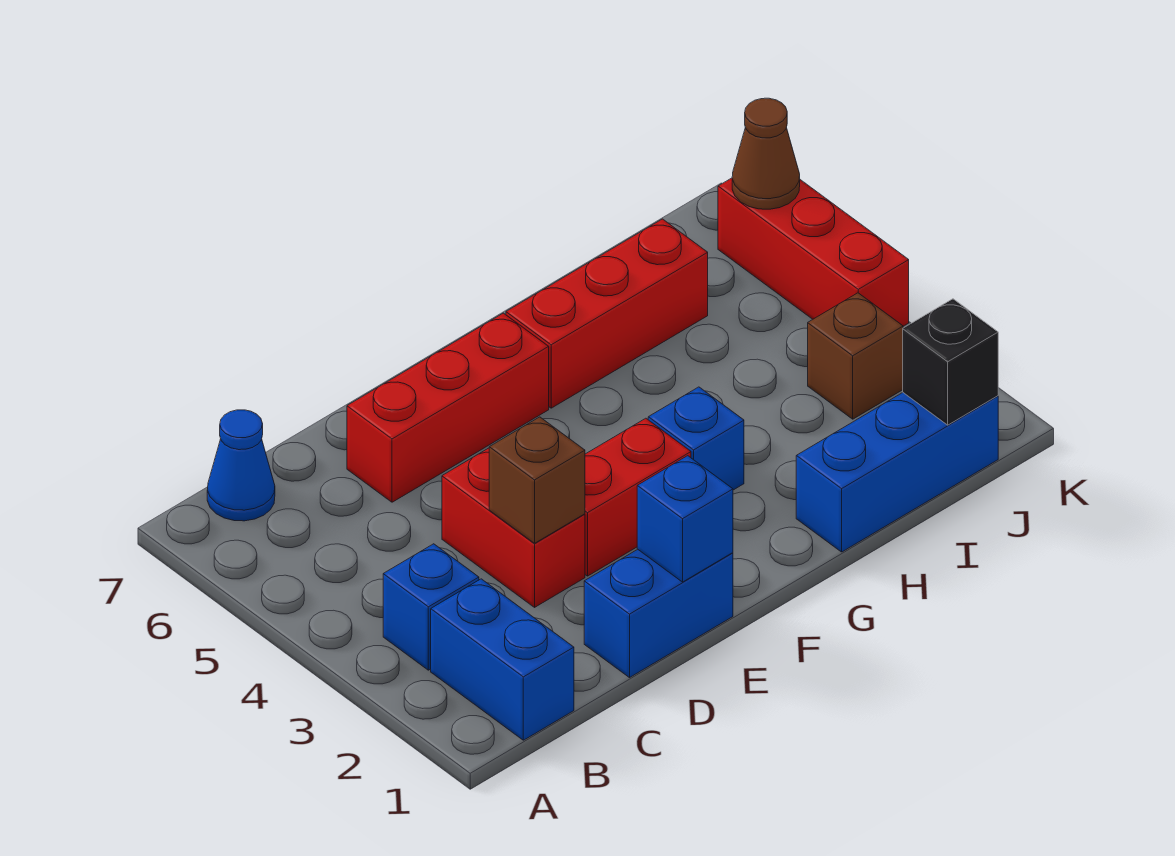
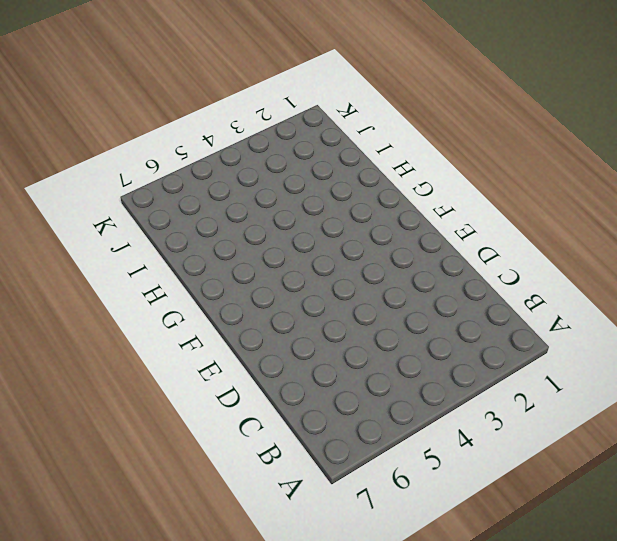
none -> blue 1x2 brick [431,579,574,740]
none -> blue 1x1 brick [383,544,479,670]
none -> blue 1x1 cone [207,410,275,521]

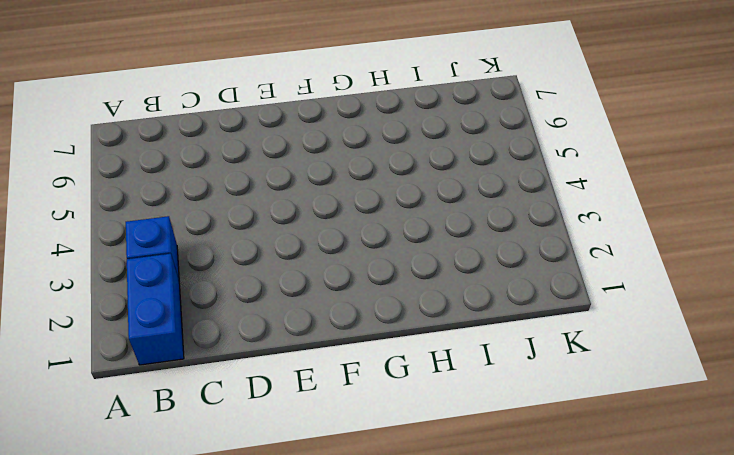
none -> blue 1x1 cone [207,410,275,521]
none -> blue 1x2 brick [584,549,733,678]
none -> red 1x2 brick [442,448,585,607]

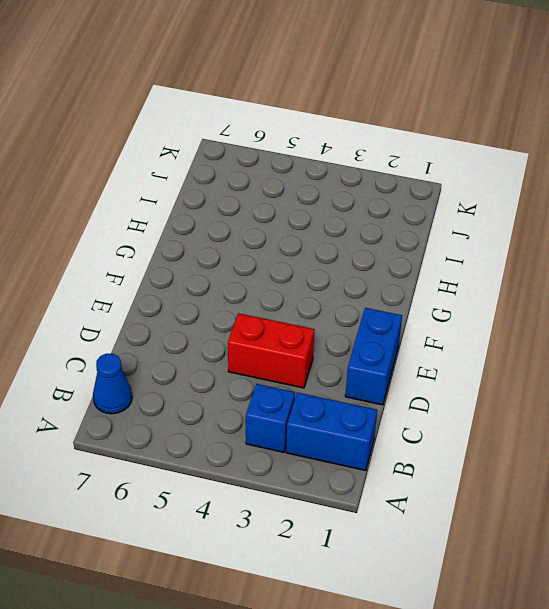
none -> red 1x3 brick [347,313,549,502]
none -> red 1x2 brick [585,418,691,576]
none -> blue 1x1 brick [648,387,744,490]

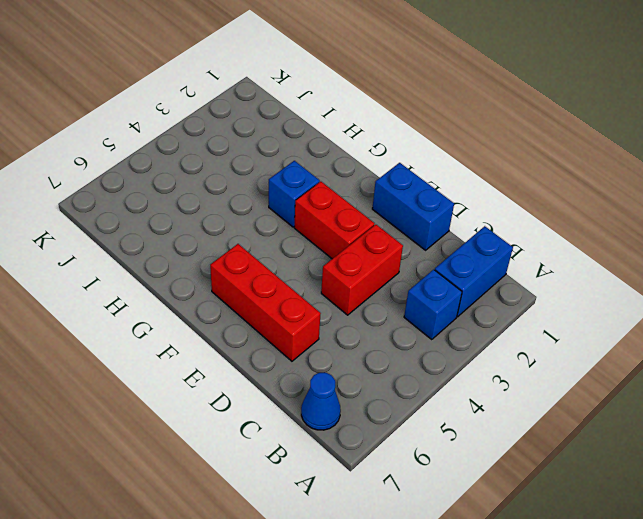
none -> red 1x3 brick [506,219,708,408]
none -> blue 1x3 brick [796,393,998,552]
none -> brown 1x1 brick [808,293,903,419]

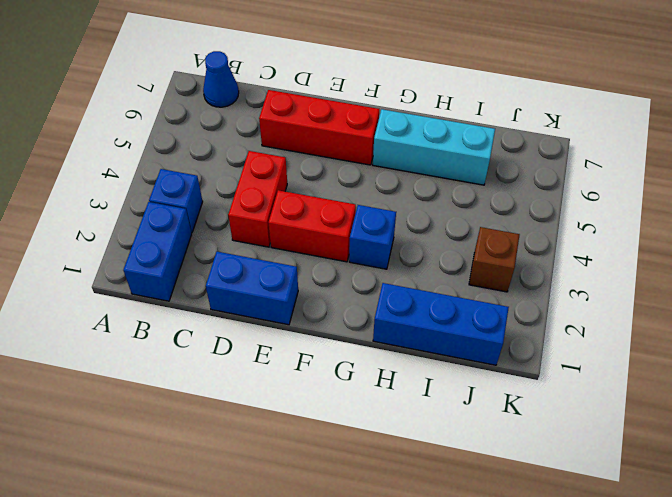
cyan 1x3 brick [373,109,495,185] -> red 1x3 brick [506,219,708,408]
none -> red 1x3 brick [718,178,909,326]
none -> brown 1x1 brick [489,417,585,543]
none -> blue 1x1 brick [637,456,733,582]

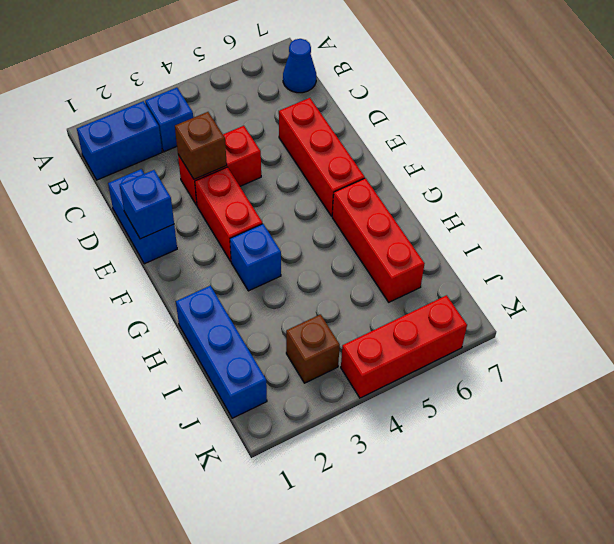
none -> black 1x1 brick [903,299,998,425]
none -> brown 1x1 cone [732,98,800,209]

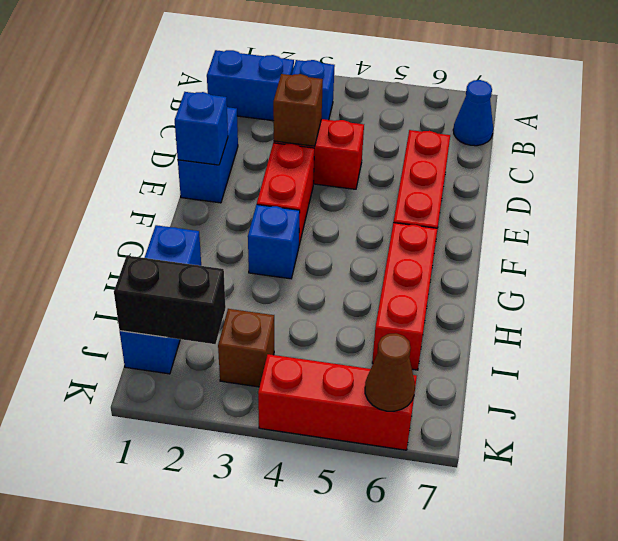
black 1x2 brick [114,256,226,344] -> black 1x1 brick [903,299,998,425]

